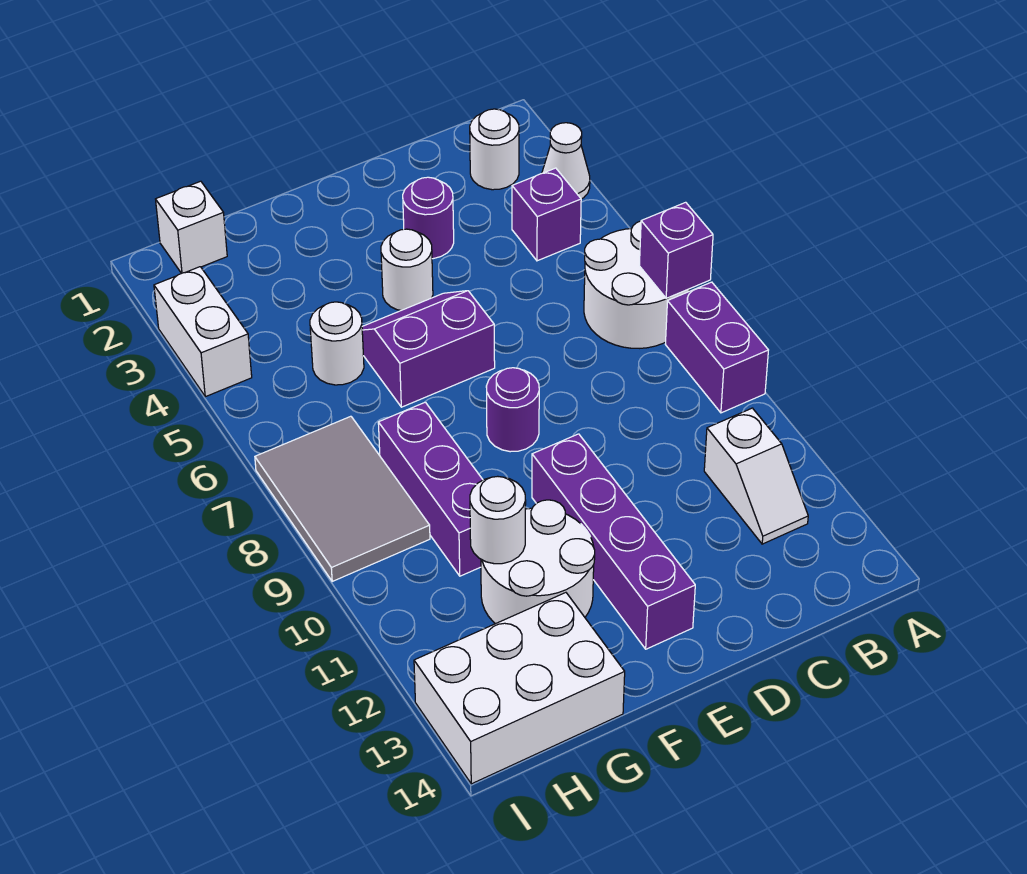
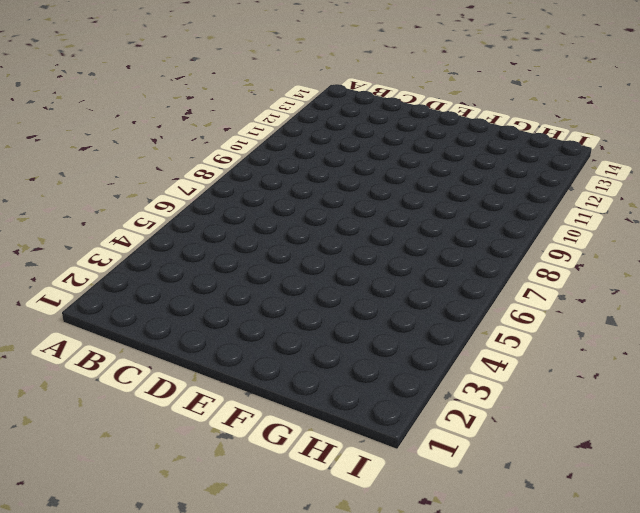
none -> white 1x1 cone [542,123,590,199]
none -> white 2x2 round brick [584,221,689,348]
none -> purple 1x2 brick [665,282,768,413]

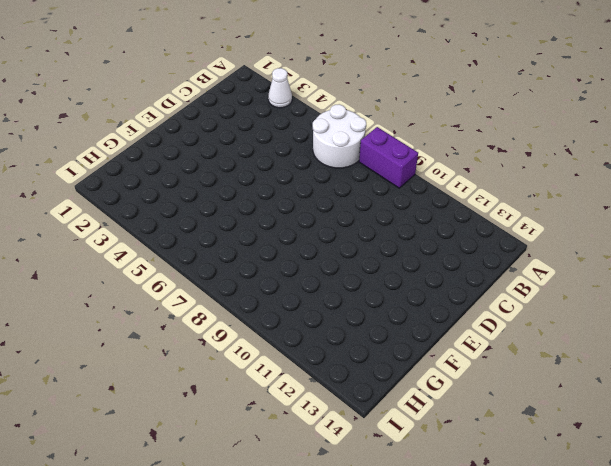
none -> white 1x1 round brick [470,109,519,190]
none -> purple 1x1 brick [512,168,581,261]
none -> white 1x2 slope [704,408,808,544]

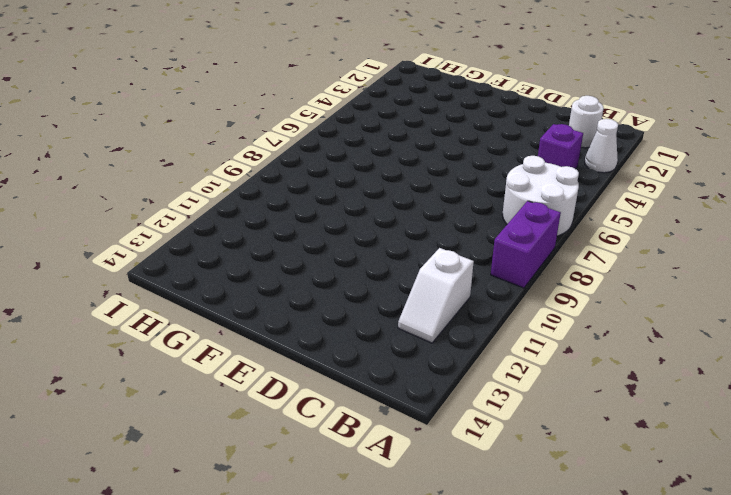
none -> purple 1x1 round brick [403,177,454,259]
none -> white 1x1 round brick [381,229,433,310]
none -> purple 2x2 slope [362,291,495,407]

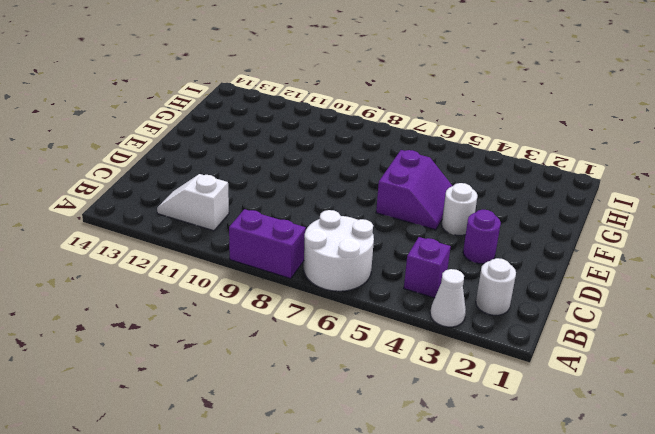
none -> purple 1x1 round brick [486,368,539,452]
none -> purple 1x4 brick [532,434,695,649]
none -> white 2x2 round brick [481,500,595,624]

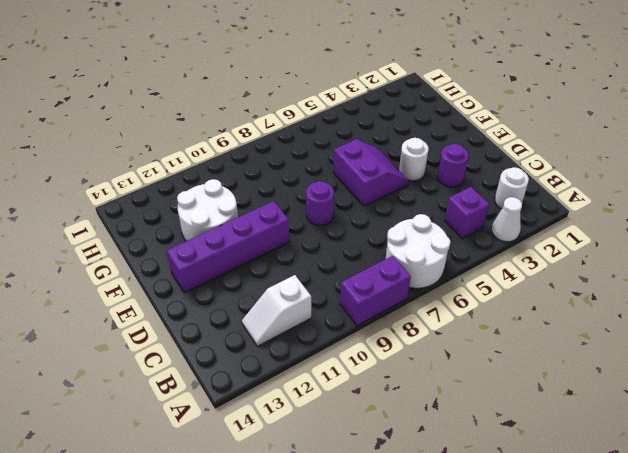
none -> white 1x1 round brick [310,302,364,385]
none -> purple 1x3 brick [378,402,483,576]
none -> white 2x3 brick [414,593,625,784]

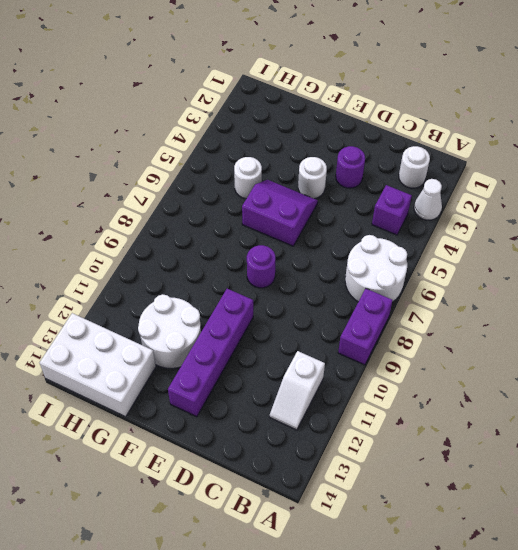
none -> purple 1x3 brick [378,402,483,576]
none -> white 1x1 brick [156,181,227,273]
none -> grey 2x3 tile [255,416,430,581]

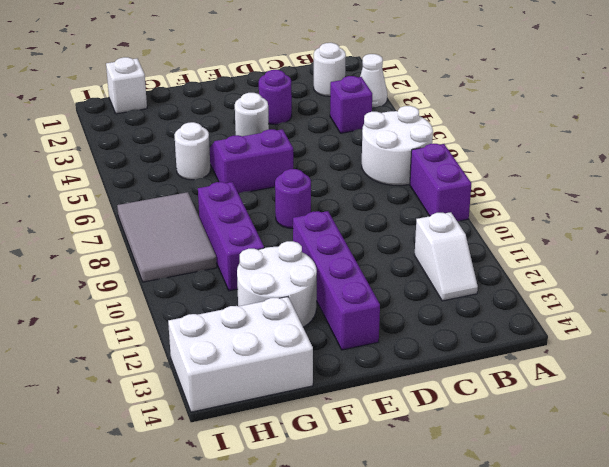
none -> white 1x2 brick [154,267,252,397]
none -> purple 1x1 brick [639,202,713,298]
none -> white 1x1 round brick [470,476,526,564]

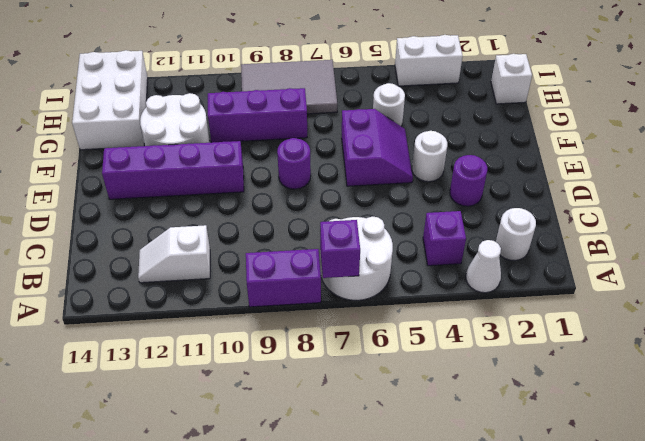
none -> white 1x1 round brick [470,476,526,564]

